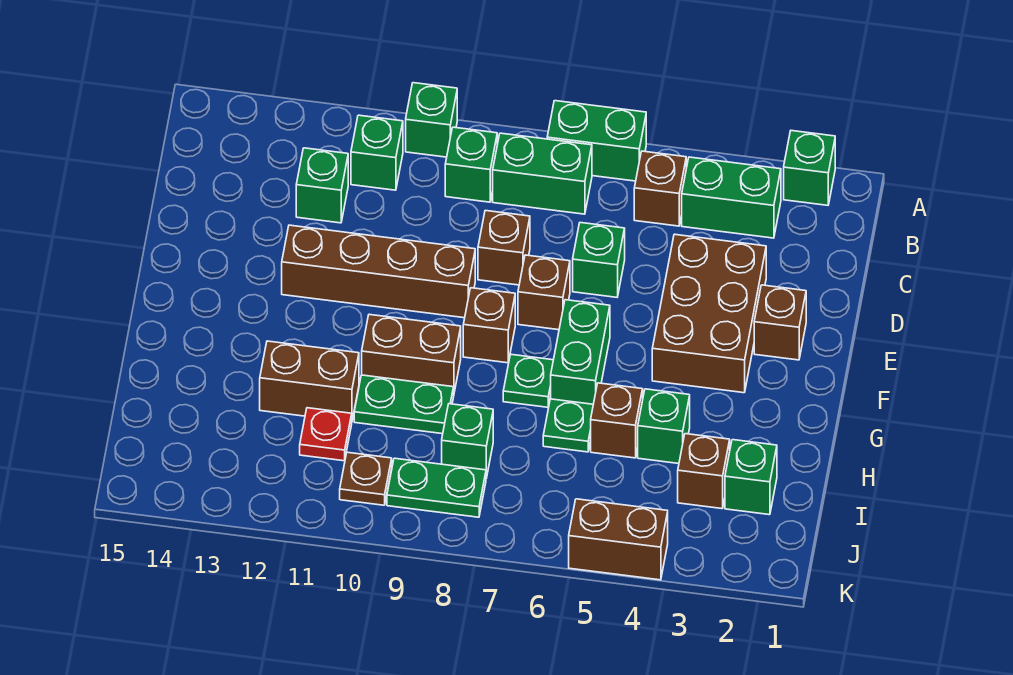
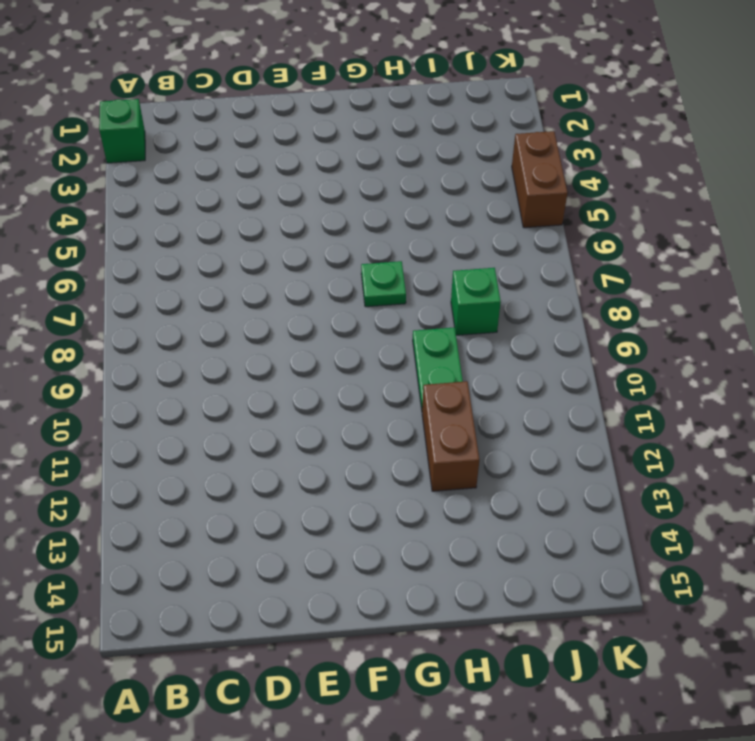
none -> green 1x2 brick [547,101,646,181]
none -> green 1x1 brick [406,83,457,157]
none -> green 1x2 brick [682,157,781,238]
none -> brown 1x1 brick [634,151,686,226]

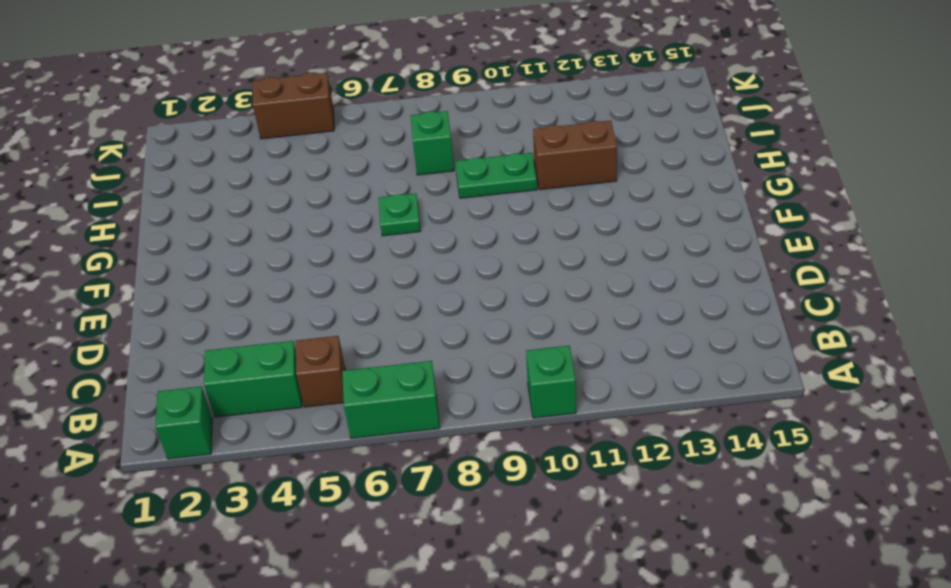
none -> green 1x2 brick [493,133,592,214]
none -> green 1x1 brick [445,127,497,202]
none -> green 1x1 brick [351,115,403,190]
none -> green 1x1 brick [296,148,348,223]

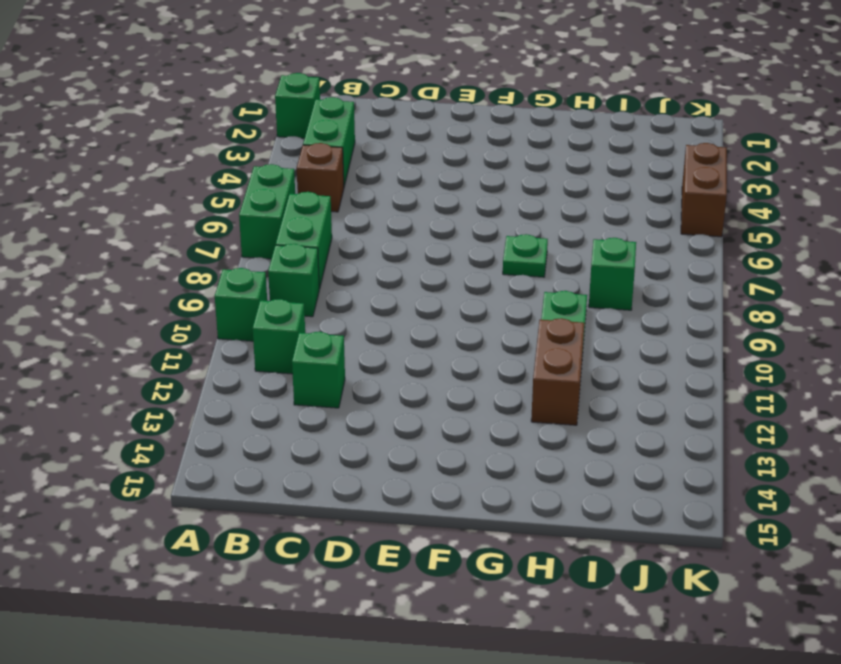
none -> brown 2x3 brick [652,234,766,393]
none -> green 1x1 brick [573,223,625,297]
none -> brown 1x1 brick [478,210,530,285]
none -> brown 1x1 brick [754,285,806,360]

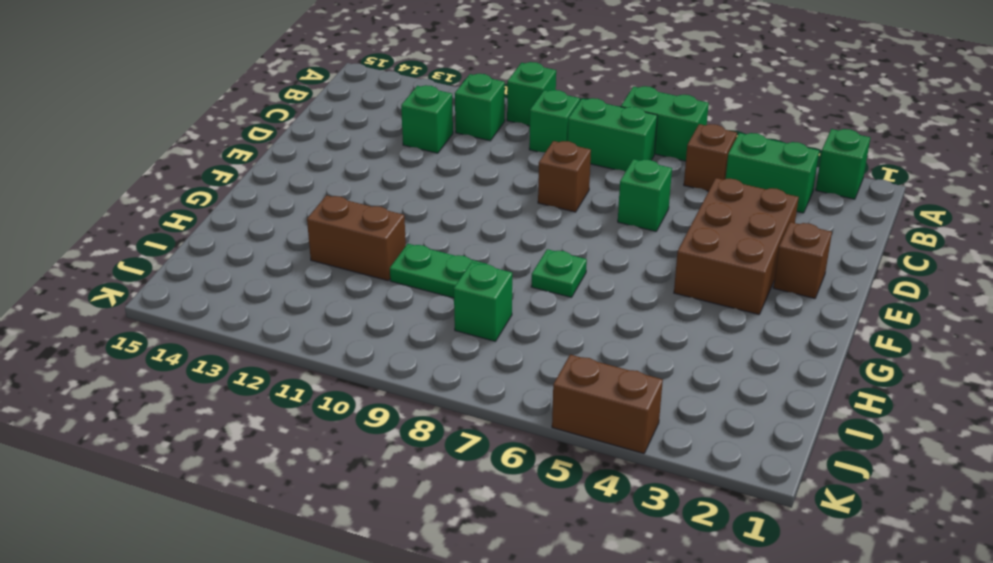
none -> brown 1x1 brick [518,255,570,330]
none -> brown 1x4 brick [282,225,475,318]
none -> green 1x2 brick [551,300,610,404]
none -> brown 1x1 brick [463,288,515,363]

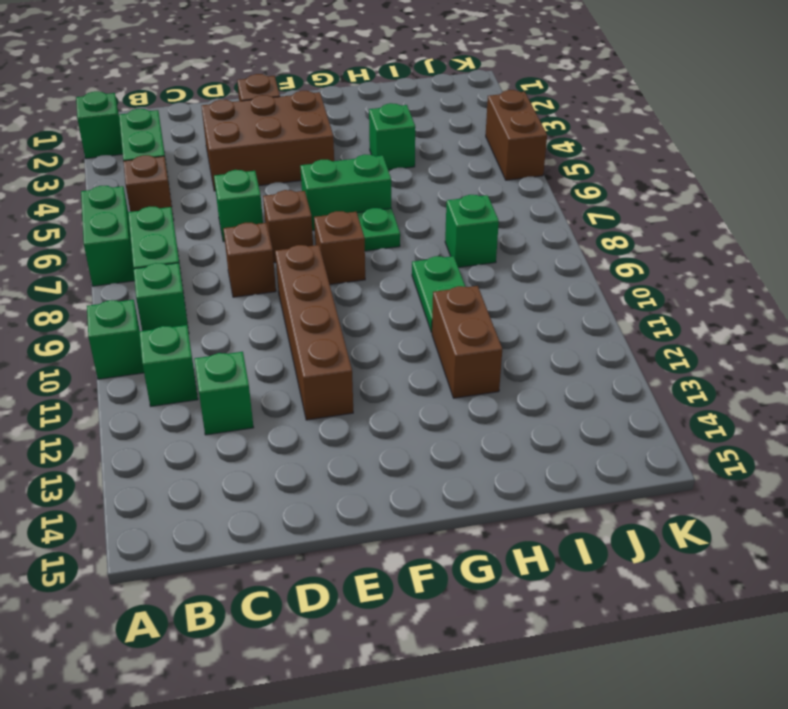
none -> brown 1x2 brick [362,314,461,392]
none -> brown 1x1 brick [591,383,643,458]
none -> green 1x1 plate [543,399,593,452]
none -> green 1x1 brick [725,440,777,515]

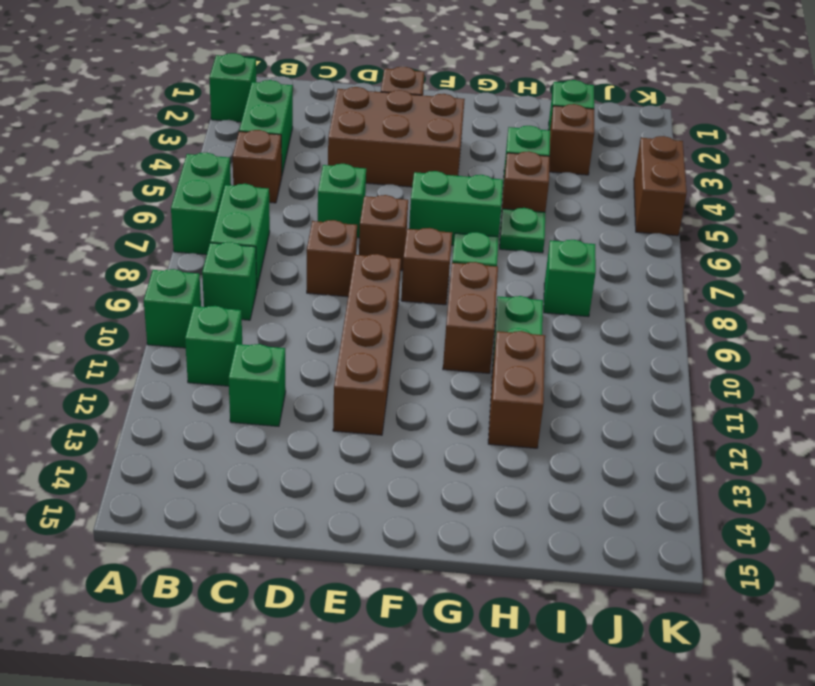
none -> red 1x1 plate [300,408,352,461]
none -> green 1x2 plate [387,458,486,517]
none -> brown 1x1 plate [340,452,392,505]

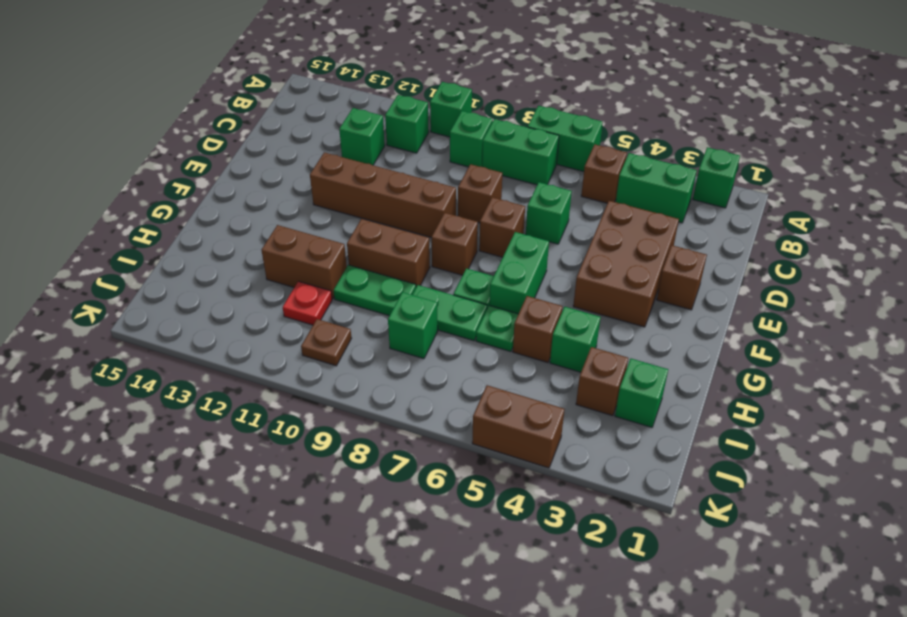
green 1x2 plate [412,285,487,341] -> green 1x2 plate moved to [387,458,486,517]

